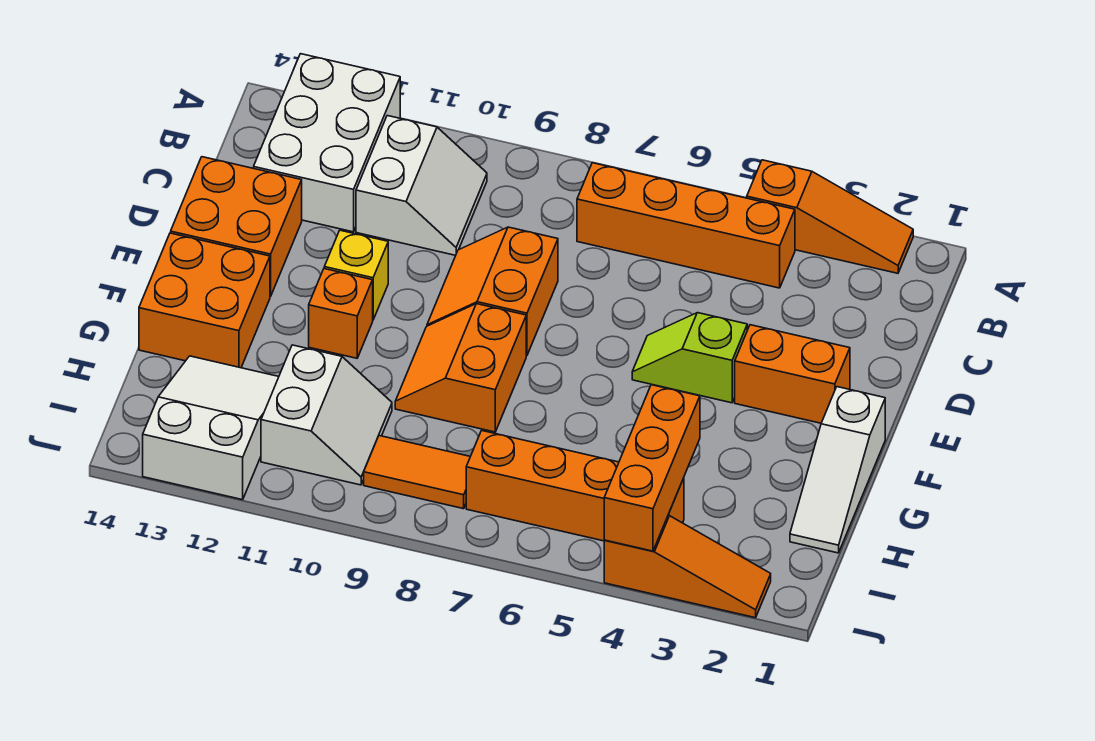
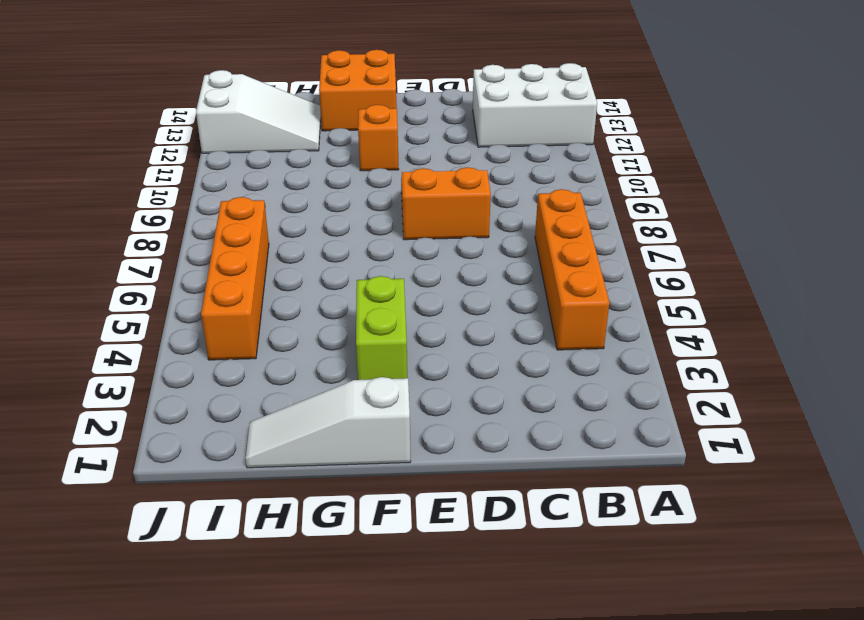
lime 1x2 brick [356,276,407,380] -> none
none -> orange 1x3 slope [747,160,913,273]
none -> white 2x2 slope [356,116,487,255]
none -> orange 2x2 brick [171,157,302,297]

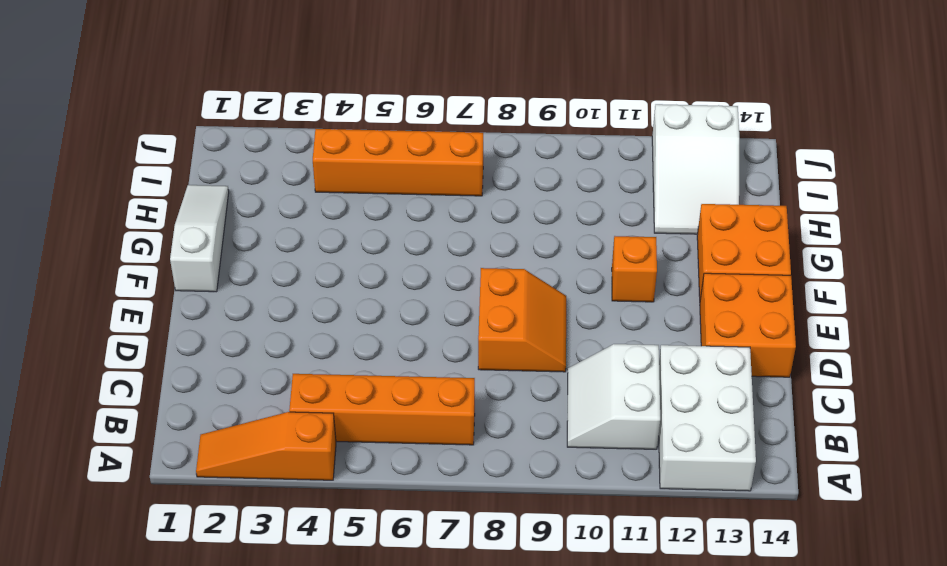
none -> orange 1x2 brick [735,325,850,423]
none -> lime 1x2 slope [632,313,747,403]
none -> yellow 1x1 brick [324,230,388,319]

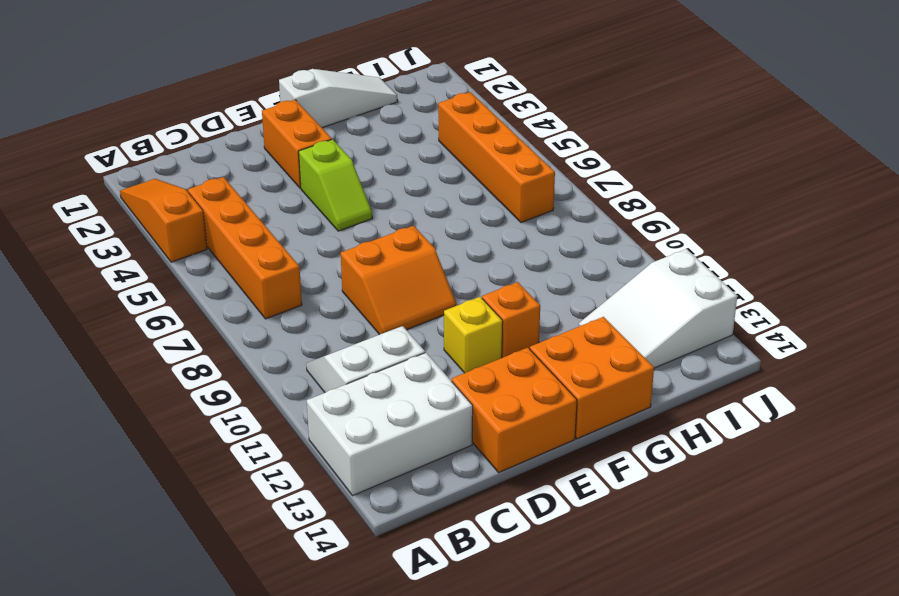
none -> orange 2x2 slope [395,304,526,432]
none -> white 2x2 slope [261,345,392,485]
none -> orange 1x2 tile [364,436,470,509]

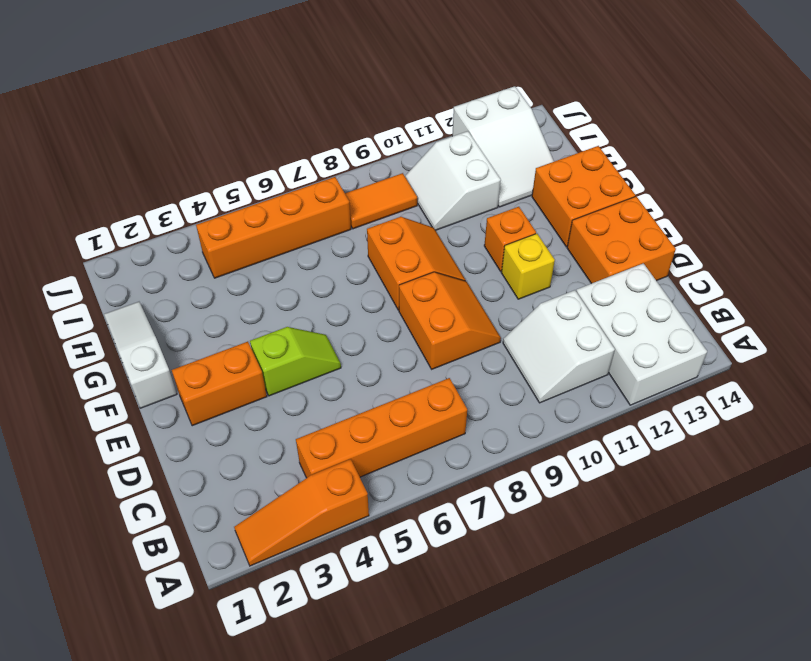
none -> orange 1x3 slope [604,515,771,618]
none -> orange 1x3 brick [604,385,700,551]

